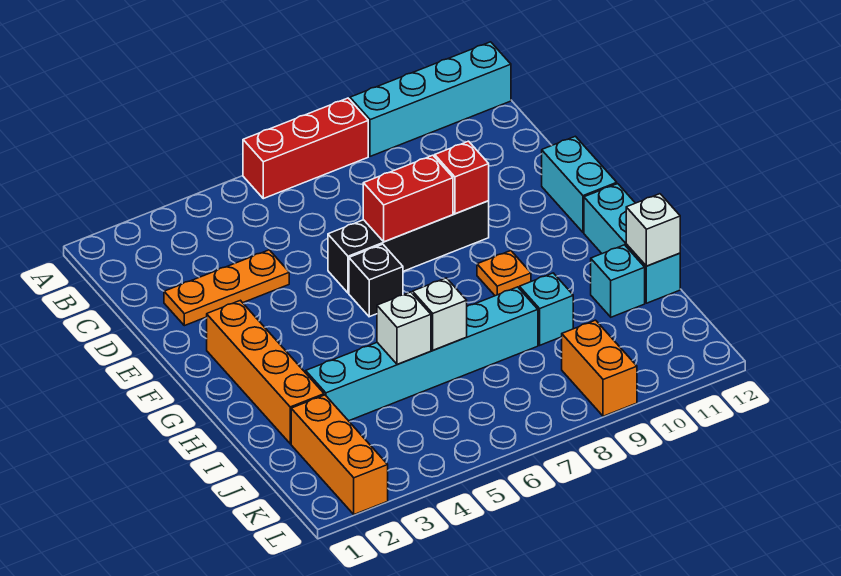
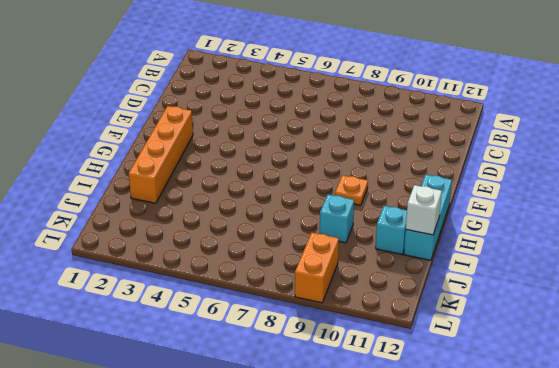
none -> red 1x3 brick [243,98,368,199]
none -> cyan 1x4 brick [350,42,511,156]
none -> orange 1x3 plate [164,250,289,326]

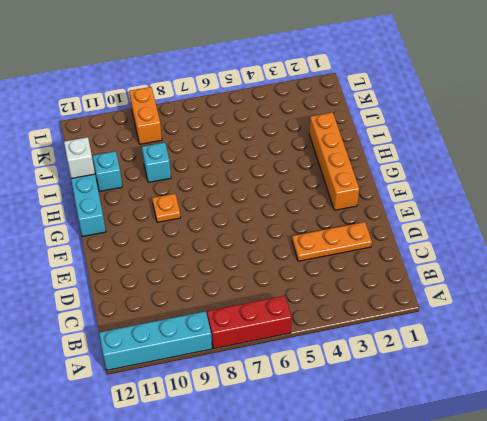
none -> black 1x4 brick [328,201,489,293]
none -> cyan 1x2 brick [542,136,617,232]
none -> black 1x1 brick [349,244,403,317]

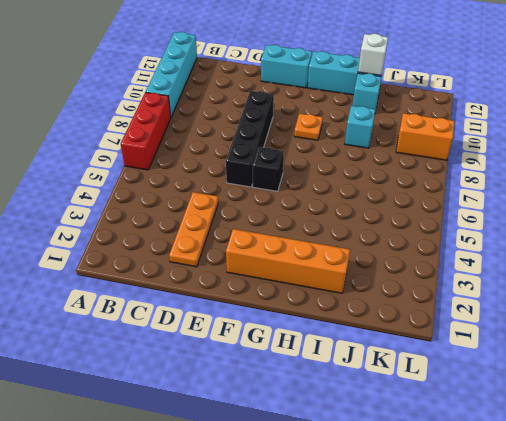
none -> cyan 1x6 brick [306,287,538,421]
none -> orange 1x3 brick [291,395,388,514]
none -> red 1x2 brick [363,155,453,242]

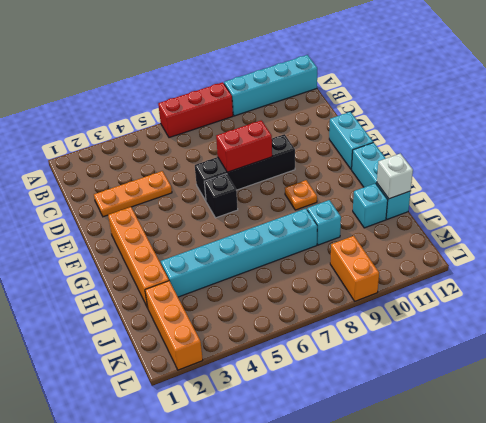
none -> red 1x1 brick [435,141,489,214]
none -> white 1x1 brick [377,292,431,365]
none -> white 1x1 brick [413,278,467,350]

